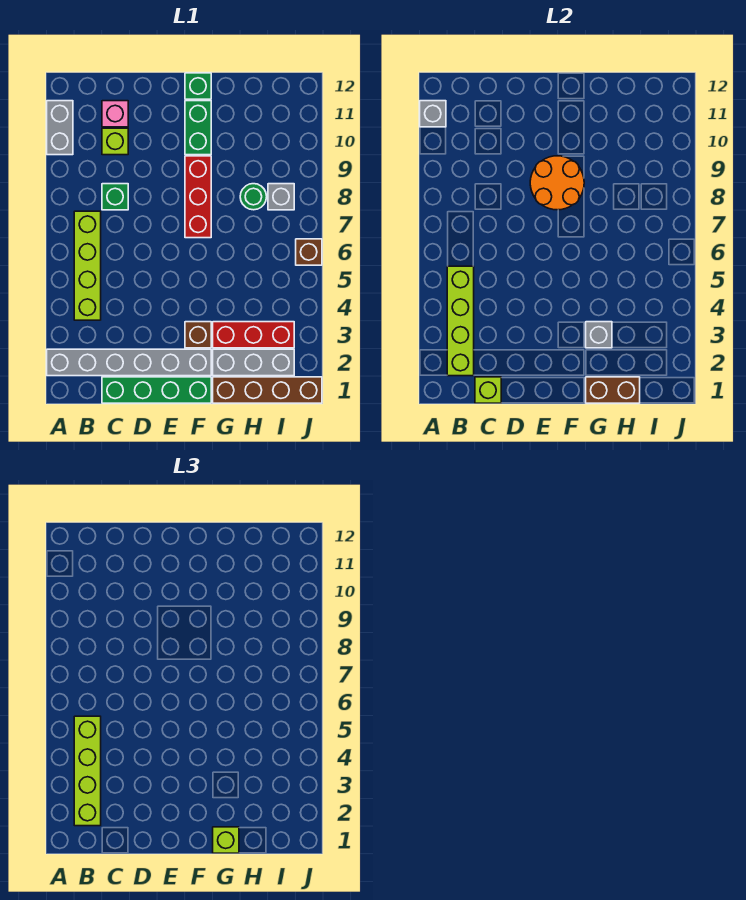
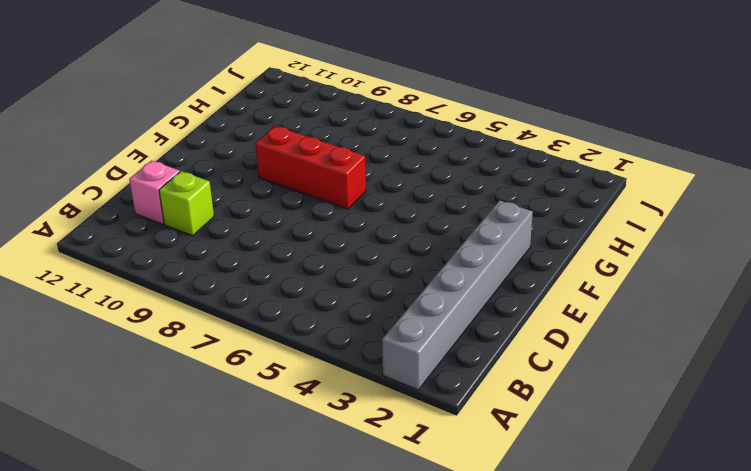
none -> grey 1x2 brick [47,101,73,155]
none -> lime 1x4 brick [74,211,101,320]
none -> green 1x4 brick [102,377,211,403]

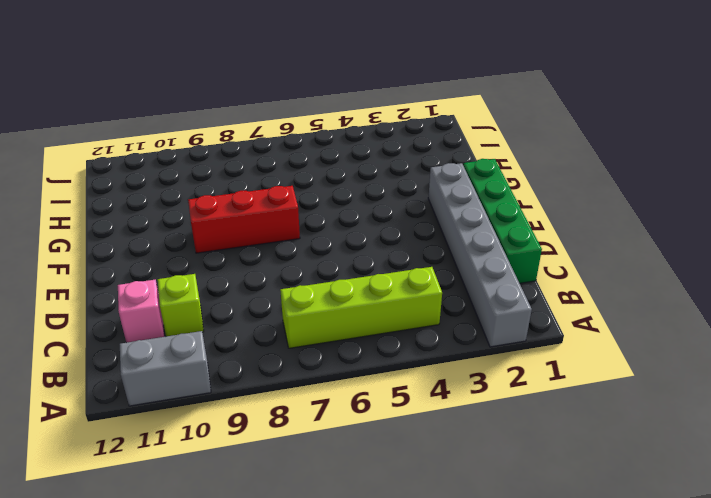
none -> green 1x1 brick [102,184,128,210]
none -> brown 1x1 brick [185,322,211,348]
none -> green 1x2 brick [185,101,211,155]

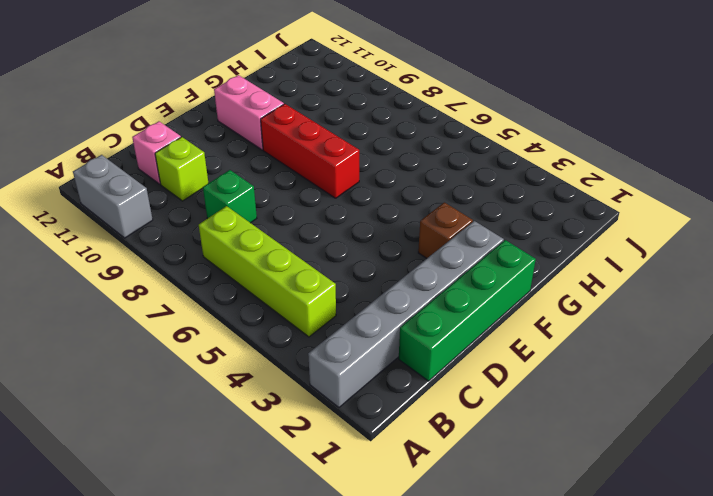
pink 1x2 brick [214,75,284,150] -> green 1x2 brick [185,101,211,155]
none -> green 1x1 brick [185,73,211,99]
none -> brown 1x4 brick [213,377,322,403]
none -> grey 1x3 brick [213,349,294,376]

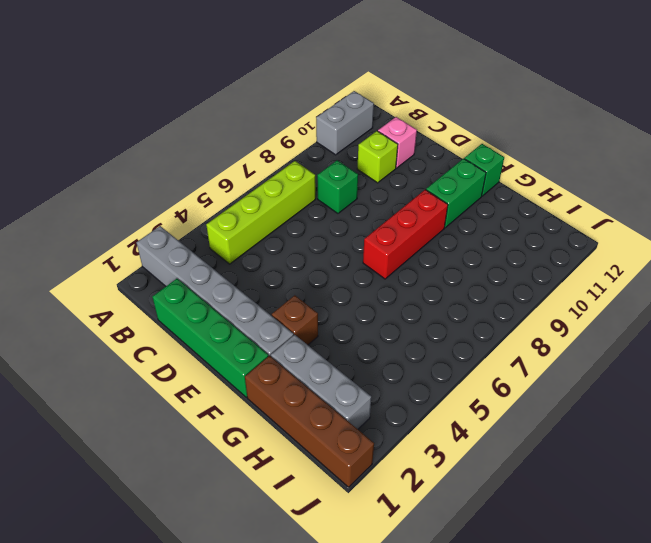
none -> red 1x3 brick [213,322,294,348]
none -> green 1x1 round brick [240,184,267,210]
none -> grey 1x1 brick [268,184,294,210]

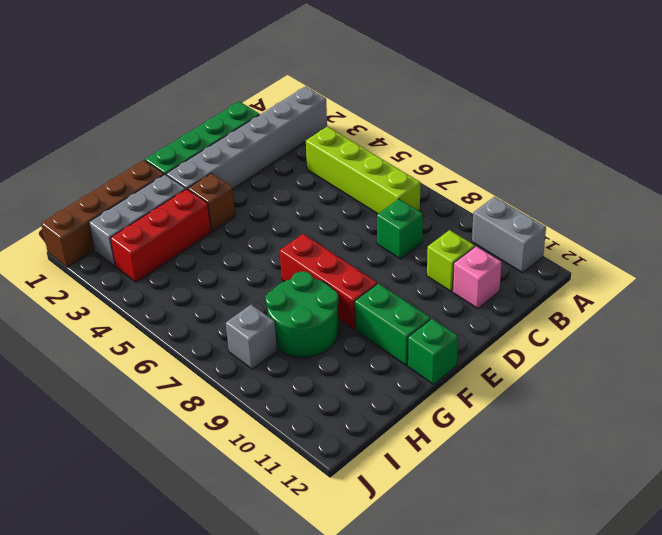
green 2x2 round brick [266,272,339,357] -> green 1x1 round brick [240,184,267,210]
none -> brown 1x1 brick [296,239,322,265]
none -> grey 1x1 brick [420,101,446,127]
none -> lime 1x4 brick [447,266,474,376]

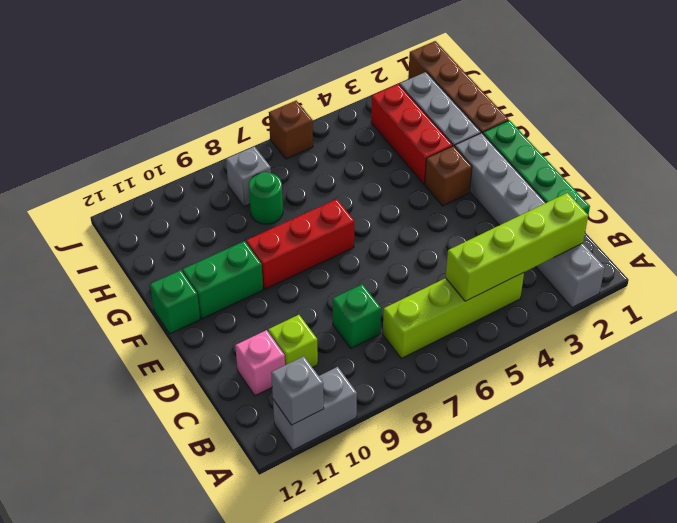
none -> lime 1x1 brick [475,377,501,403]
none -> orange 2x2 round brick [530,156,584,210]
none -> brown 1x2 brick [586,377,640,403]

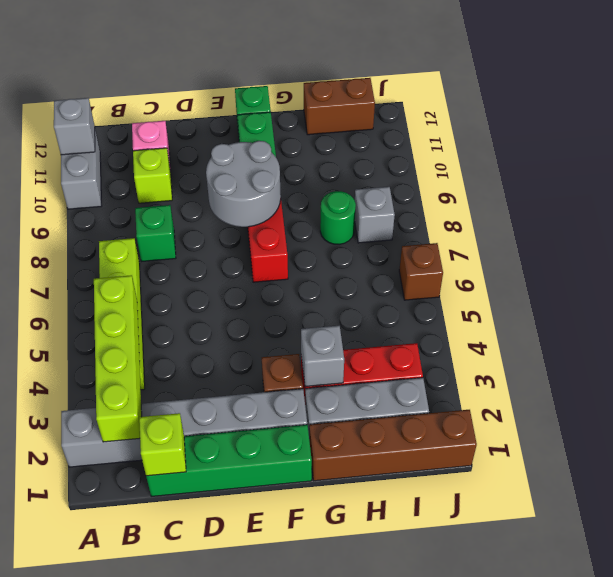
grey 2x2 round brick [206,141,281,227] -> orange 2x2 round brick [530,156,584,210]
brown 1x2 brick [304,78,375,135] -> brown 1x2 brick moved to [586,377,640,403]
none -> lime 1x4 brick [74,716,101,826]
none -> lime 1x1 brick [213,827,239,853]

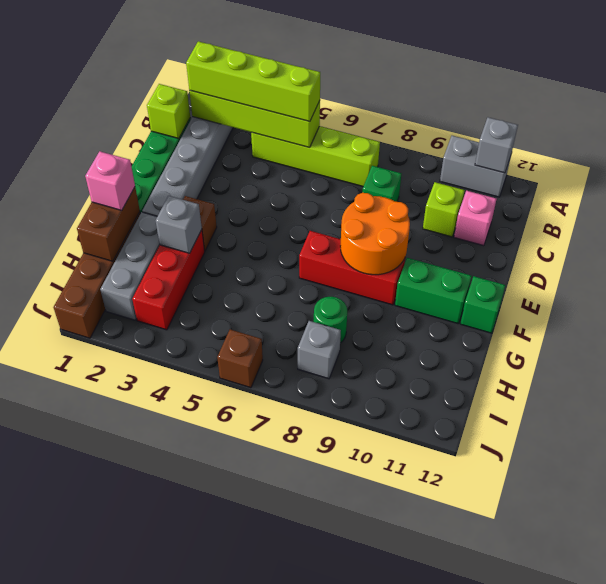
pink 1x1 brick [85,151,135,210] -> lime 1x1 brick [213,827,239,853]

